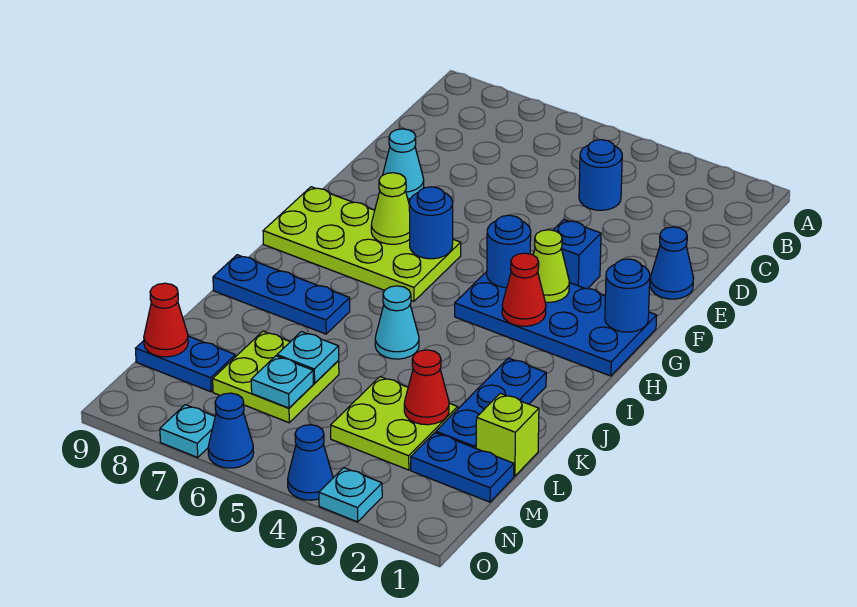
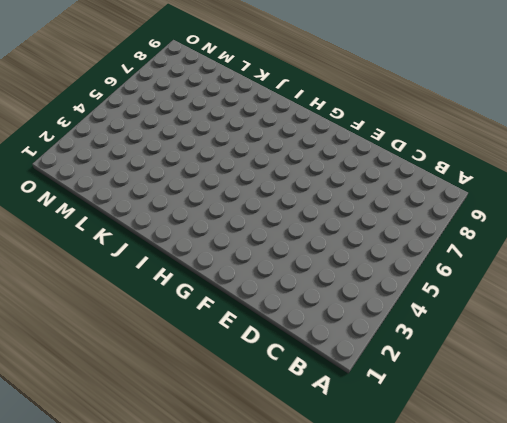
none -> blue 1x1 round brick [579,140,622,210]
none -> blue 1x1 cone [650,227,694,299]
none -> cyan 1x1 cone [383,129,424,199]

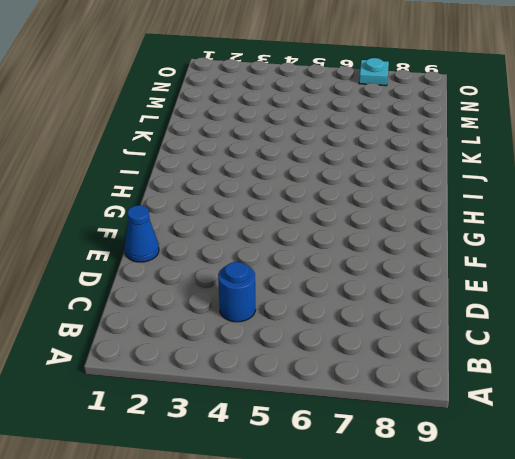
none -> cyan 1x1 cone [383,129,424,199]
none -> blue 1x1 brick [553,220,601,289]
none -> blue 2x4 plate [455,272,657,376]

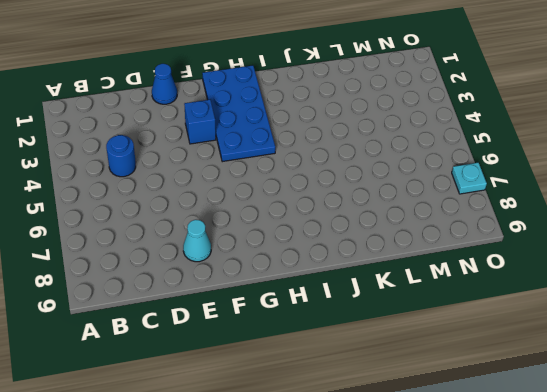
none -> lime 2x4 plate [263,187,461,301]
none -> blue 1x3 plate [436,358,546,448]
none -> cyan 1x1 cone [375,286,419,359]

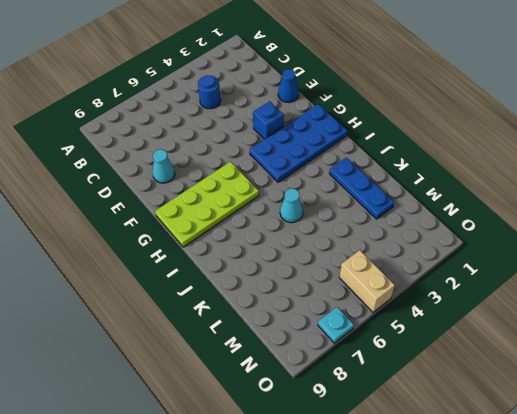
tan 1x2 brick [339,250,395,312] -> none
none -> blue 1x3 plate [213,255,350,334]
none -> lime 1x1 brick [476,393,539,476]
none -> lime 2x2 plate [331,377,458,470]

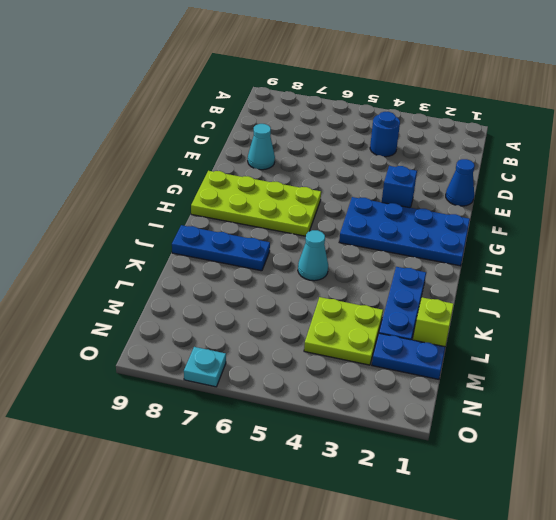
none -> lime 2x2 plate [213,331,339,423]
none -> blue 1x2 plate [136,336,235,392]
none -> cyan 1x1 plate [319,468,382,522]

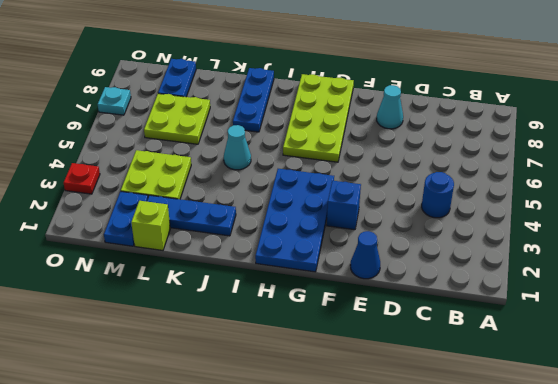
red 1x1 plate [64,163,100,194] -> cyan 1x1 plate [319,468,382,522]
none -> blue 1x1 cone [288,425,333,500]
none -> blue 1x1 cone [208,393,254,468]
none -> blue 1x1 round brick [605,259,650,332]

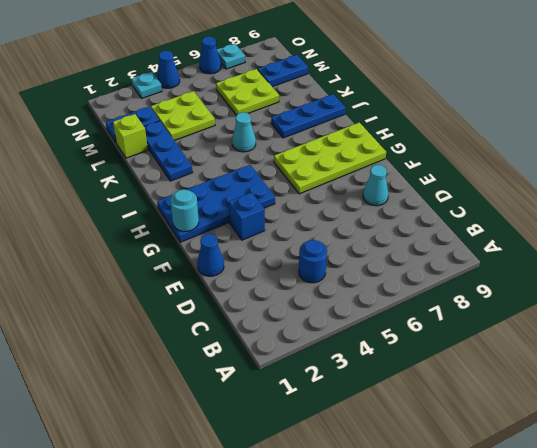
cyan 1x1 round brick [170,189,199,232] -> blue 1x1 round brick [605,259,650,332]
none -> lime 1x1 cone [533,230,569,302]
none -> blue 1x1 round brick [487,215,531,288]
none -> blue 1x1 round brick [409,187,453,259]

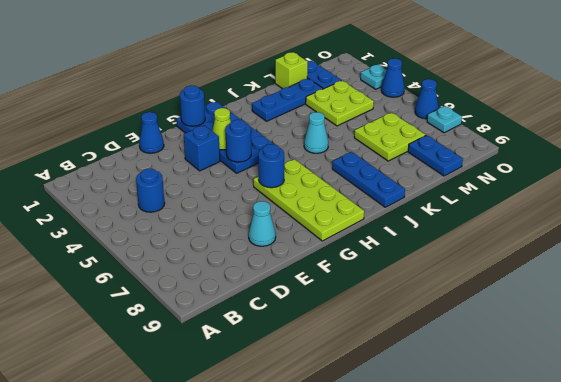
none -> lime 1x1 cone [371,173,410,244]
none -> red 1x1 cone [502,253,546,326]
none -> red 1x1 cone [404,350,449,425]

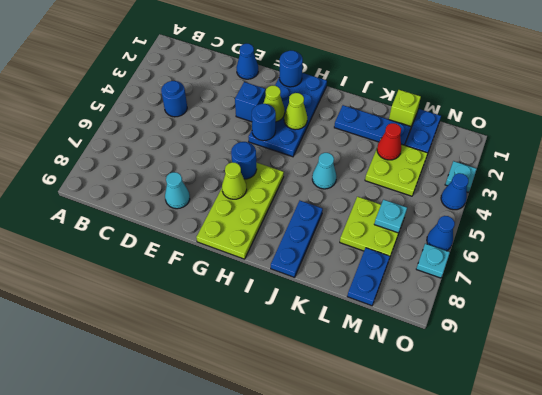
lime 1x1 cone [284,93,307,130] -> red 1x1 cone [502,253,546,326]
none -> cyan 1x1 plate [277,332,339,383]
none -> red 1x1 cone [144,283,188,357]

